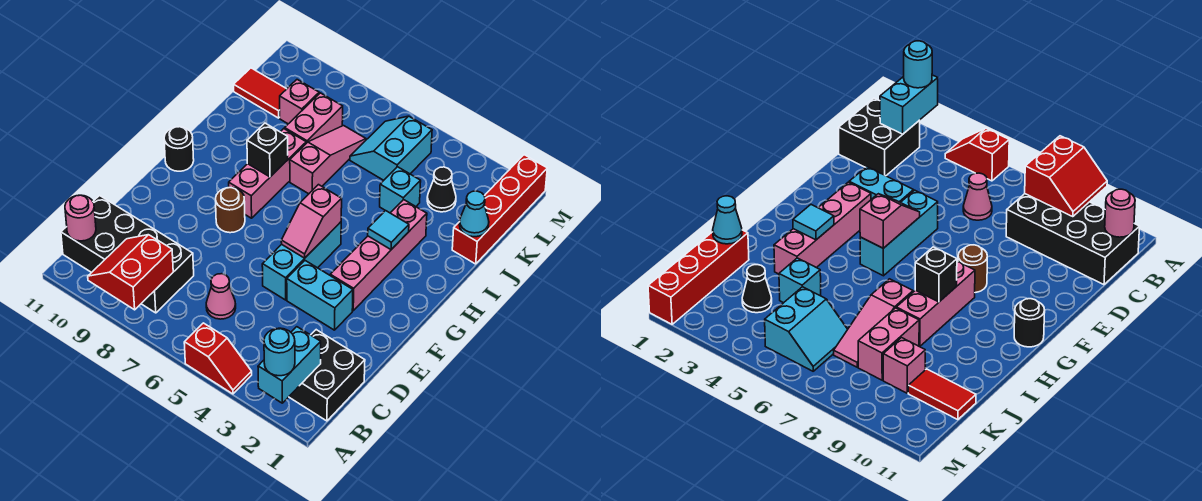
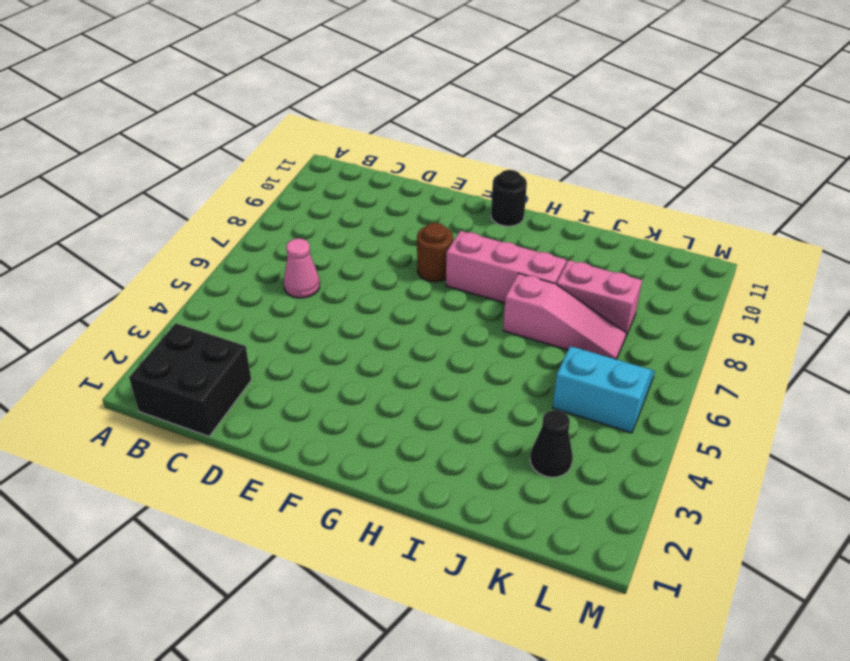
none -> red 1x2 slope [184,323,252,394]
none -> black 2x4 brick [61,196,194,313]
none -> cyan 1x2 brick [287,261,353,330]

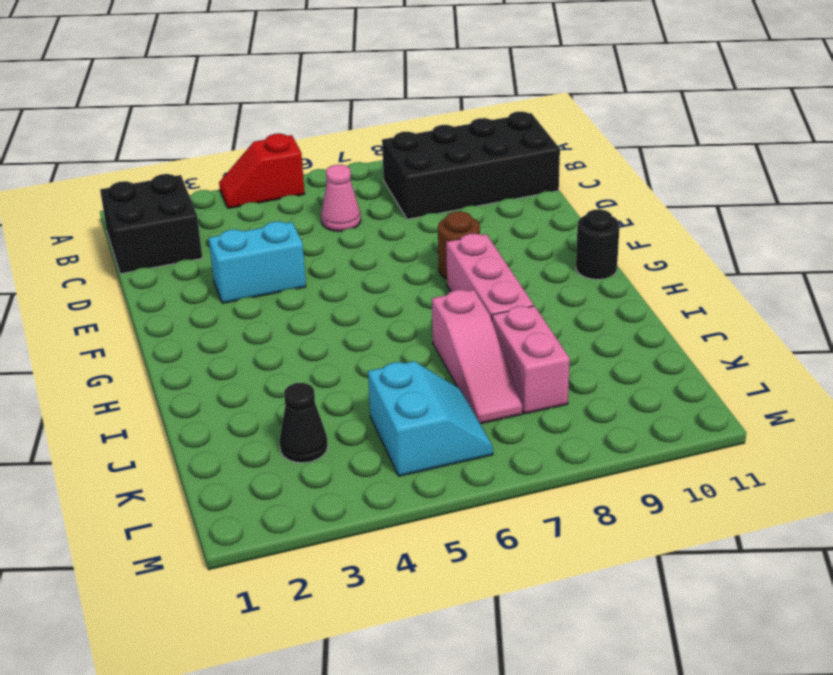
none -> cyan 1x3 brick [262,222,341,300]
none -> pink 1x4 brick [330,200,427,311]
none -> red 1x4 brick [452,155,547,264]

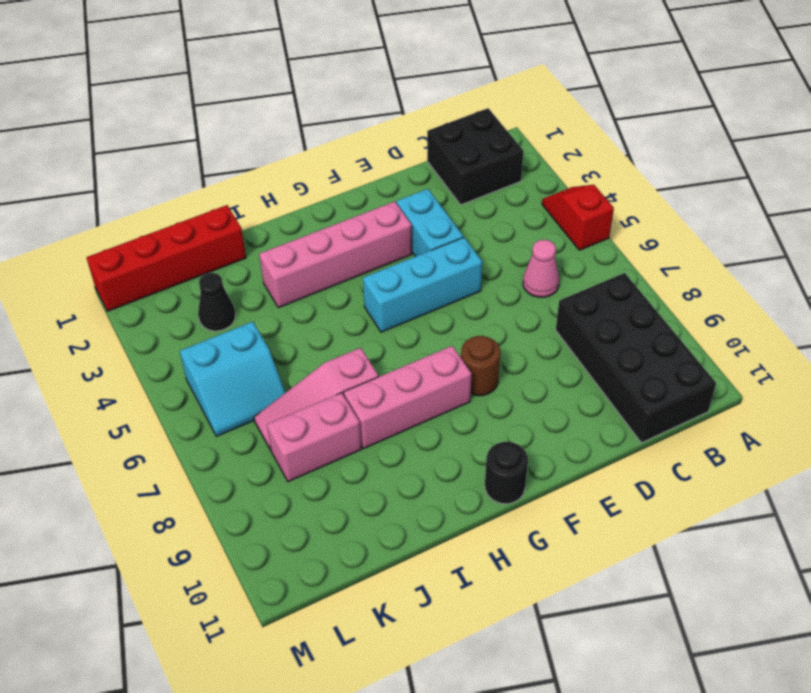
none -> cyan 1x1 brick [380,167,421,213]
none -> pink 1x1 brick [280,80,319,124]
none -> red 1x2 tile [234,68,286,118]

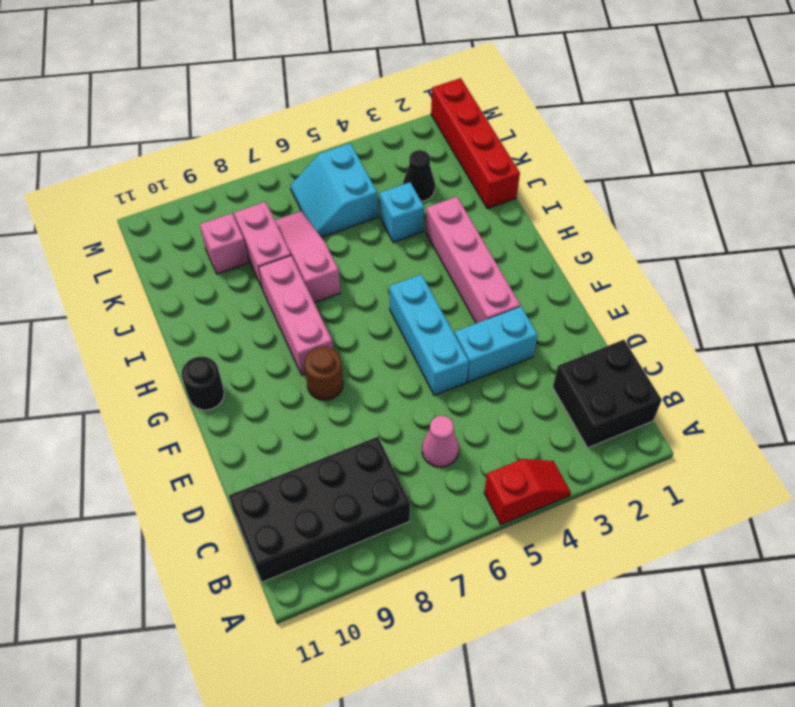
none -> red 1x2 tile [234,68,286,118]
none -> cyan 1x2 brick [258,327,321,403]
none -> red 2x2 slope [88,235,173,310]

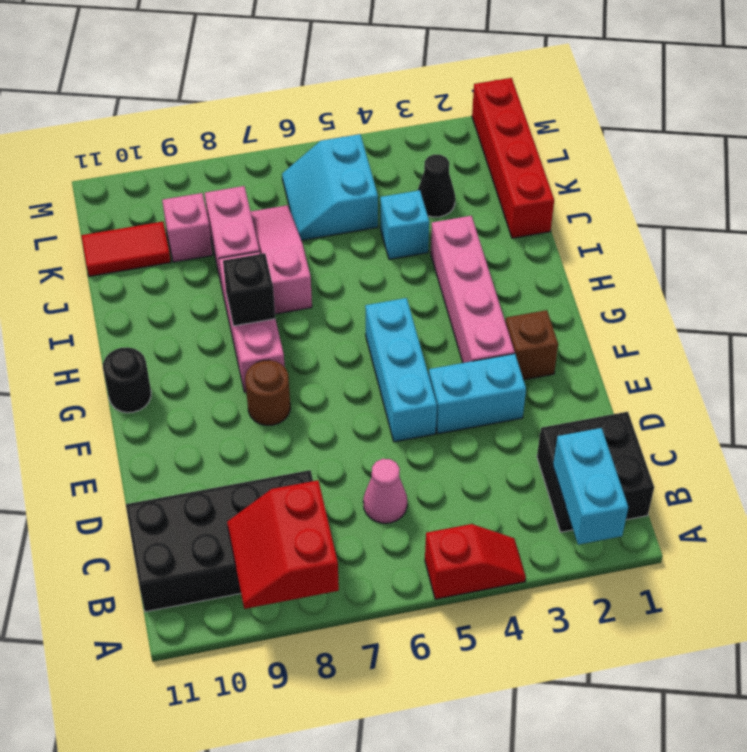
brown 1x1 brick [505,310,558,380] -> none
none -> pink 1x1 round brick [65,195,96,241]
none -> pink 1x2 slope [281,185,342,258]
none -> cyan 1x1 tile [368,210,409,250]

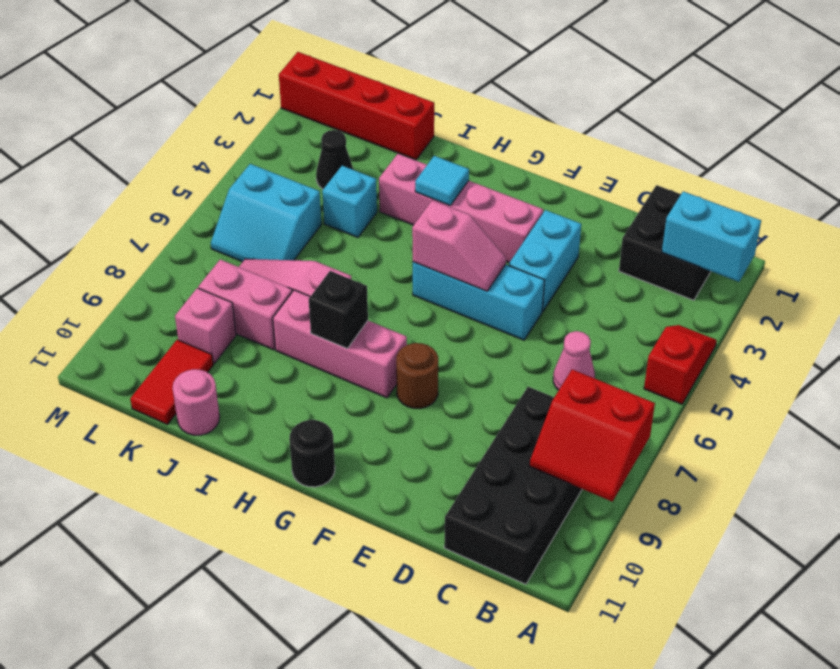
pink 1x1 round brick [173,369,220,435] -> pink 1x1 round brick moved to [65,195,96,241]
none -> cyan 1x1 cone [459,191,489,237]
none -> cyan 1x1 round brick [264,328,295,376]

